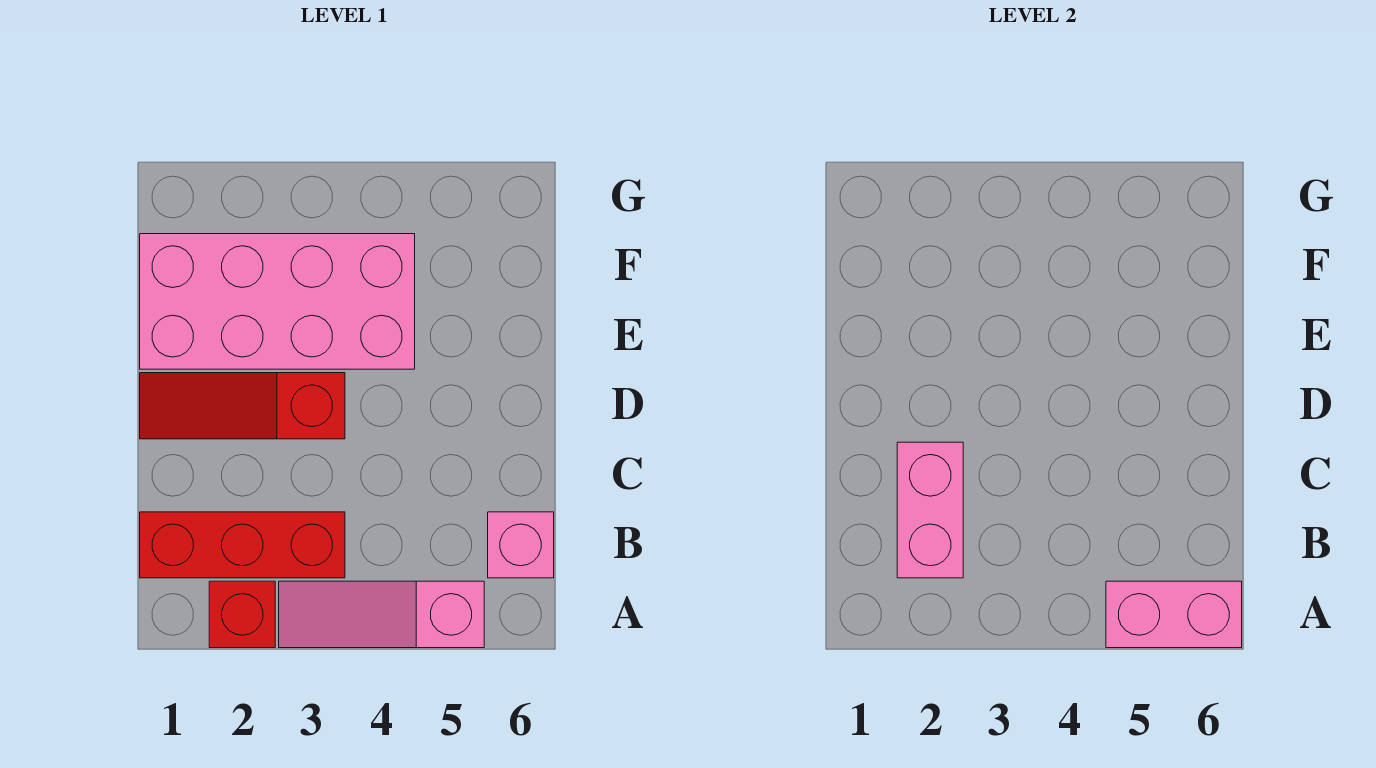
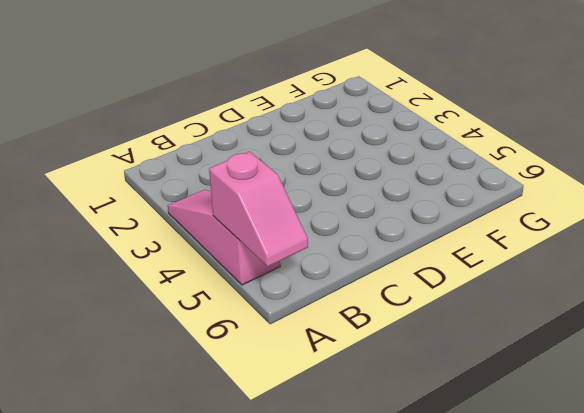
pink 1x2 slope [209,151,308,266] -> pink 1x2 brick [1106,581,1242,648]
none -> red 1x1 brick [209,581,275,648]
none -> red 1x3 brick [140,512,345,578]

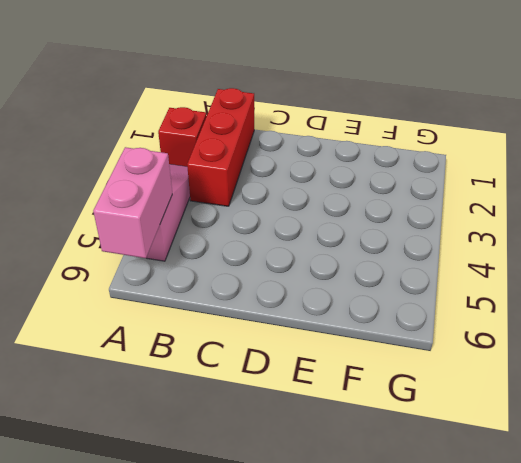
none -> pink 1x1 brick [488,512,554,578]
none -> red 1x3 slope [140,373,345,439]

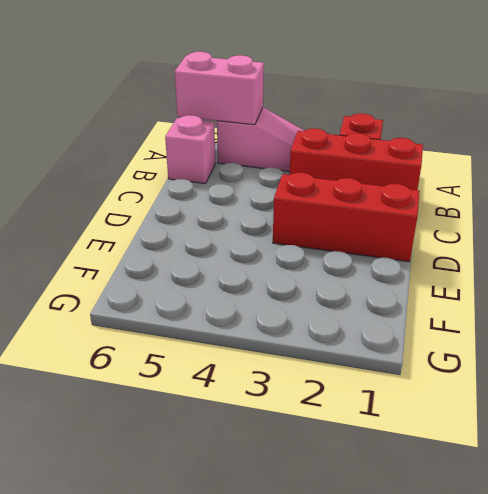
red 1x3 brick [273,173,420,262] -> red 1x3 slope [140,373,345,439]
none -> pink 2x4 brick [140,234,415,369]
none -> pink 1x2 brick [897,442,963,578]

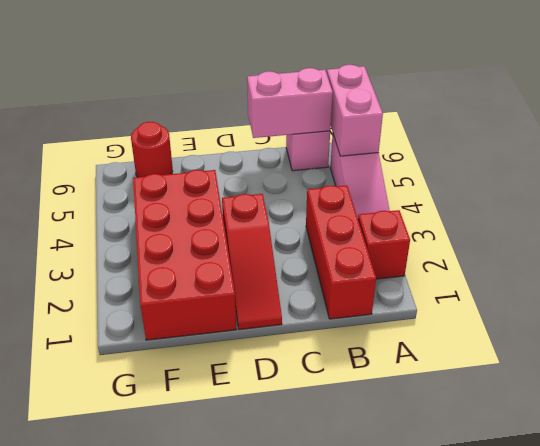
pink 1x2 brick [247,68,333,138] -> pink 1x2 brick moved to [897,442,963,578]
red 2x4 brick [133,170,236,340] -> pink 2x4 brick [140,234,415,369]
red 1x1 round brick [131,122,173,177] -> none

